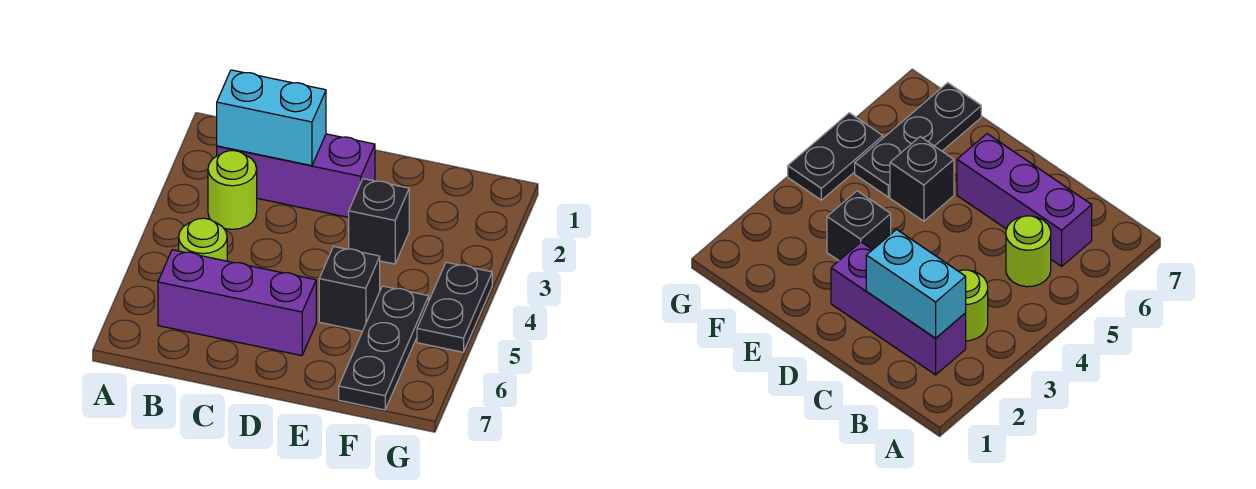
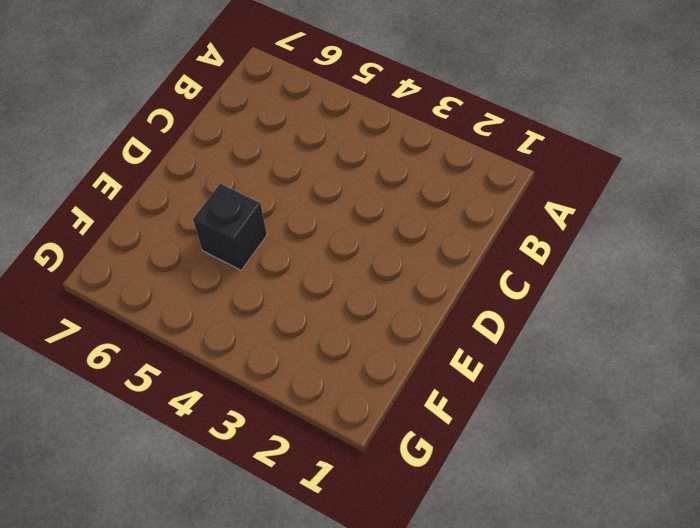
none -> purple 1x3 brick [217,134,375,217]
none -> lime 1x1 round brick [208,151,257,229]

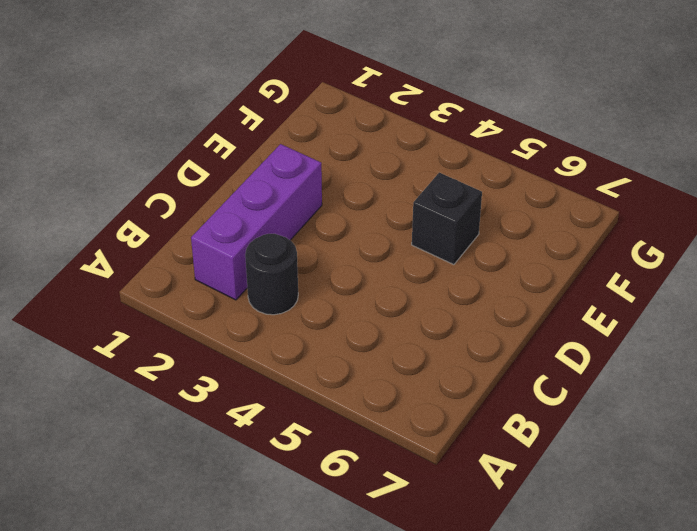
black 1x1 round brick [245,234,298,315] -> lime 1x1 round brick [208,151,257,229]
none -> lime 1x1 round brick [179,218,227,261]
none -> purple 1x3 brick [158,250,316,356]

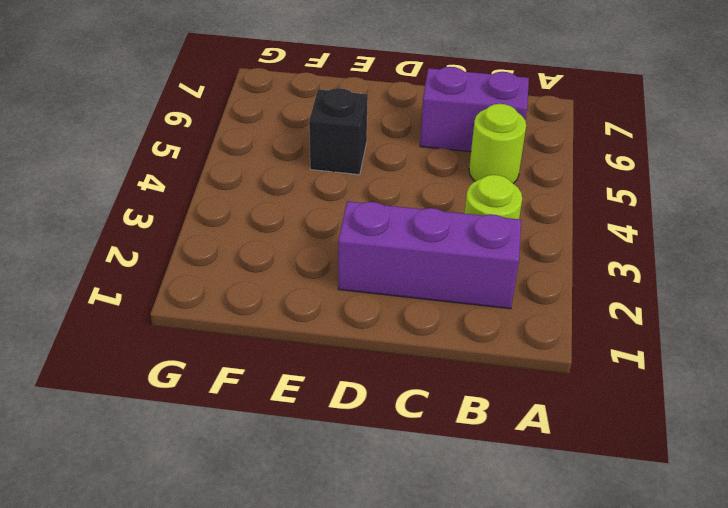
purple 1x2 brick [420,67,529,152] -> purple 1x3 brick [158,250,316,356]
none -> black 1x1 brick [349,179,409,264]
none -> black 1x3 plate [339,286,429,410]

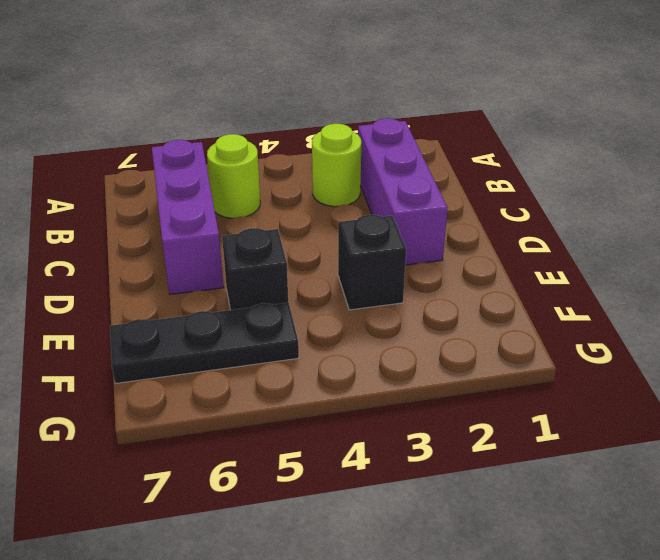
none -> black 1x2 plate [417,262,492,352]
none -> cyan 1x2 brick [217,70,326,166]

